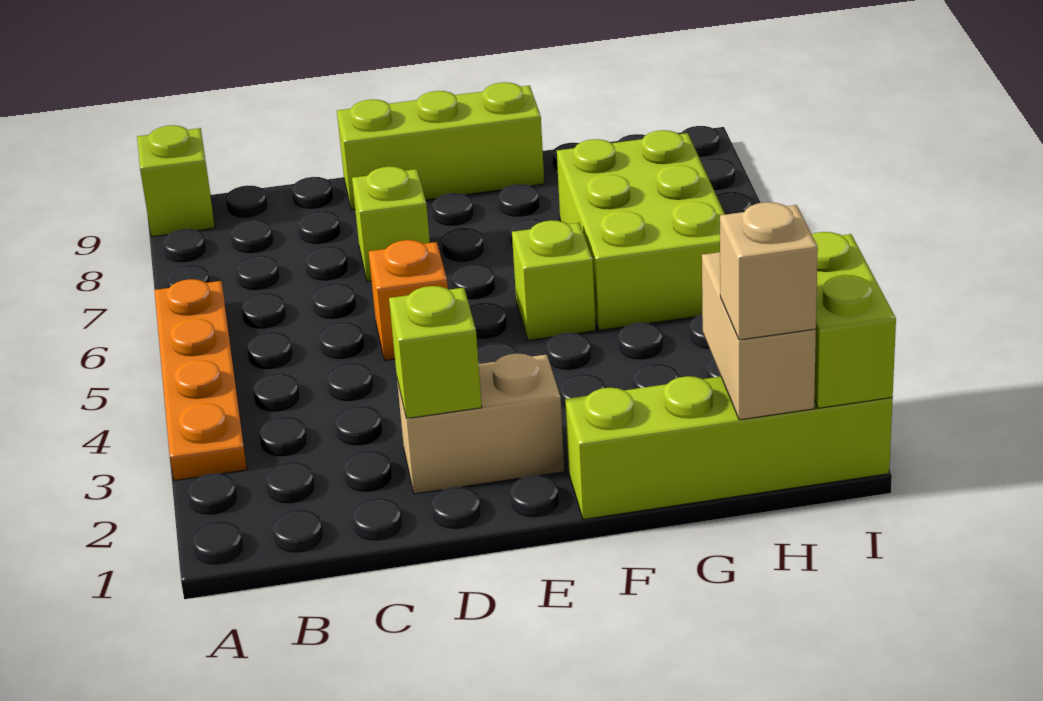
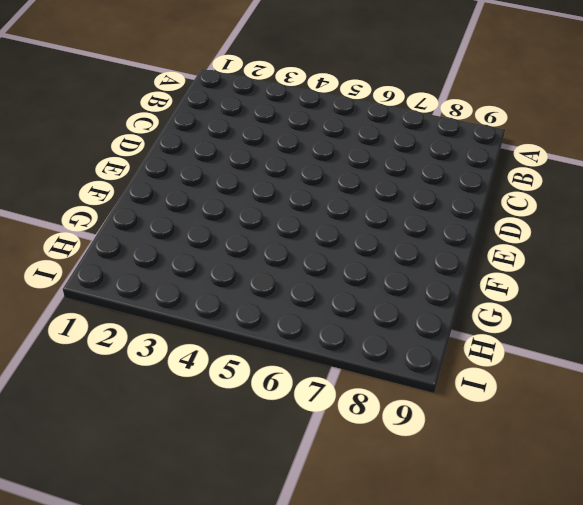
none -> orange 1x4 plate [154,279,247,481]
none -> lime 1x1 brick [137,125,215,237]
none -> tan 1x2 brick [397,354,564,494]

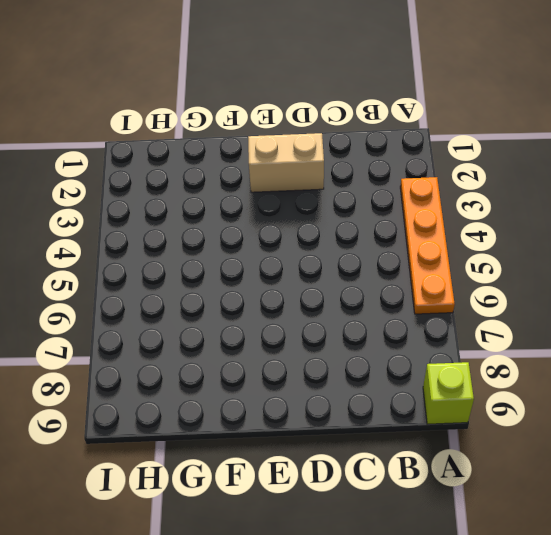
none -> orange 1x1 brick [369,240,448,361]
none -> lime 1x1 brick [352,166,430,282]
none -> lime 1x3 brick [337,82,544,210]

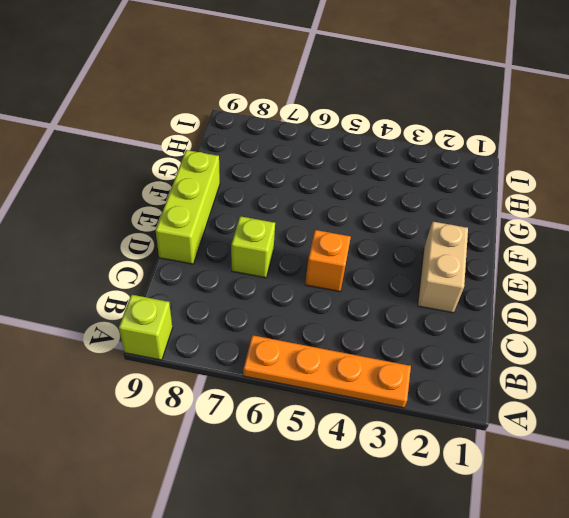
none -> lime 1x4 brick [565,376,893,519]
none -> lime 1x1 brick [512,220,596,340]
none -> lime 2x3 brick [557,130,725,330]

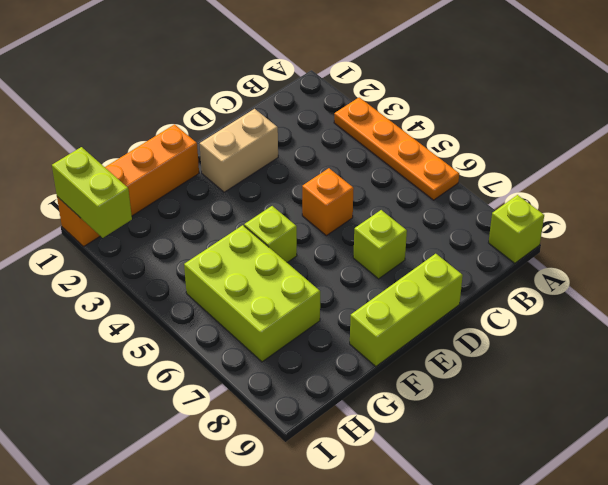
orange 1x4 brick [57,124,199,246] -> lime 1x4 brick [565,376,893,519]
none -> lime 1x1 brick [389,286,482,419]
none -> tan 1x2 brick [702,252,816,420]
none -> tan 1x1 brick [720,202,818,340]

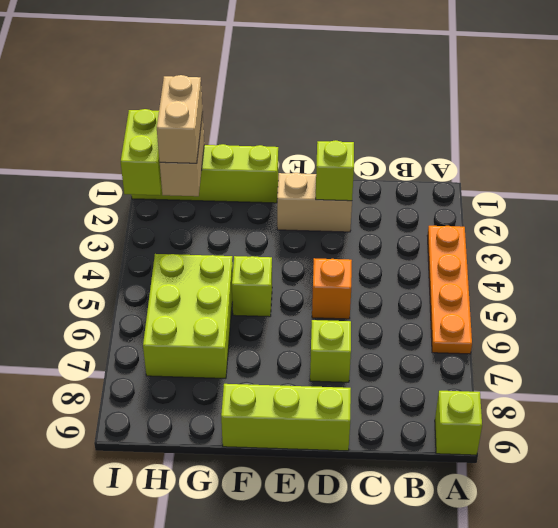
tan 1x2 brick [157,75,203,163] -> tan 1x1 brick [720,202,818,340]

